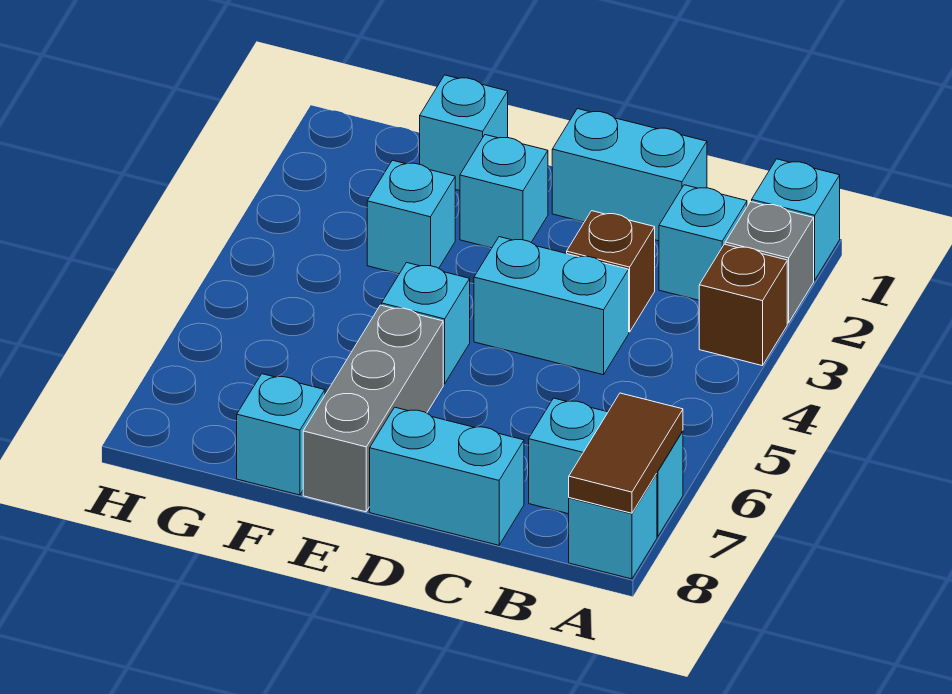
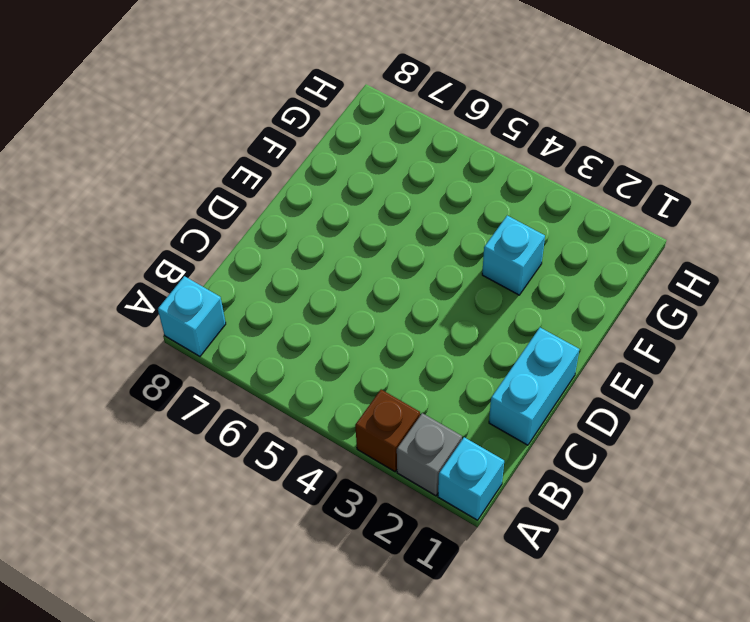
none -> cyan 1x2 brick [529,398,683,536]
none -> cyan 1x1 brick [659,185,747,300]
none -> brown 1x1 brick [567,211,655,332]

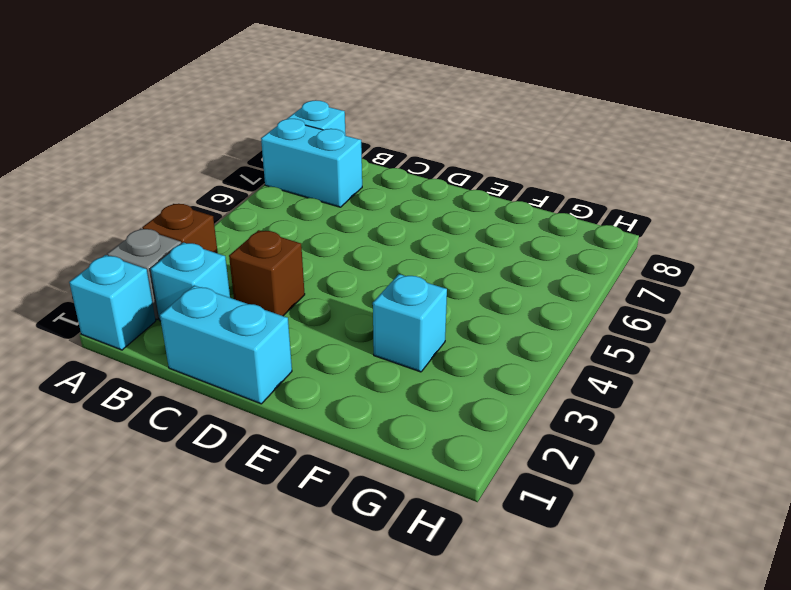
none -> cyan 1x2 brick [474,237,629,375]
none -> cyan 1x2 brick [370,407,524,545]
none -> cyan 1x1 brick [460,135,548,248]

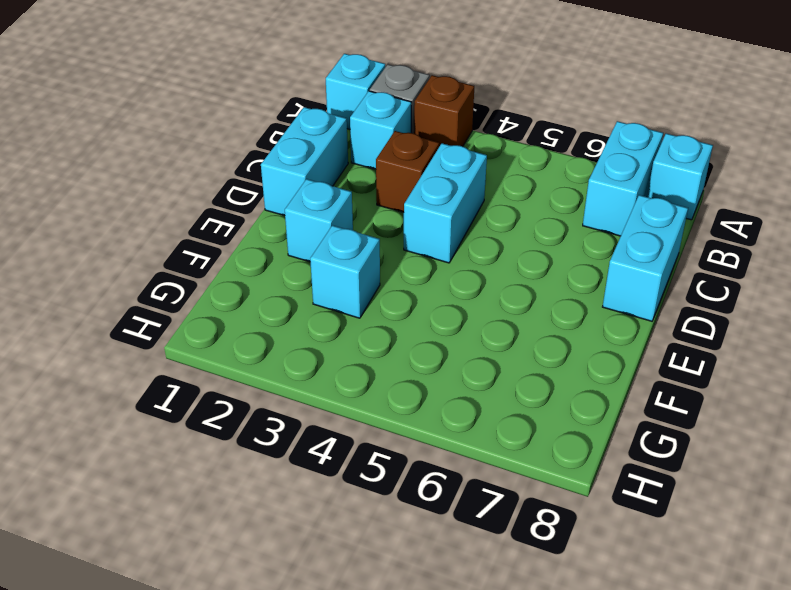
none -> cyan 1x1 brick [382,263,470,384]
none -> grey 1x3 brick [303,305,443,512]
none -> cyan 1x1 brick [420,75,508,191]

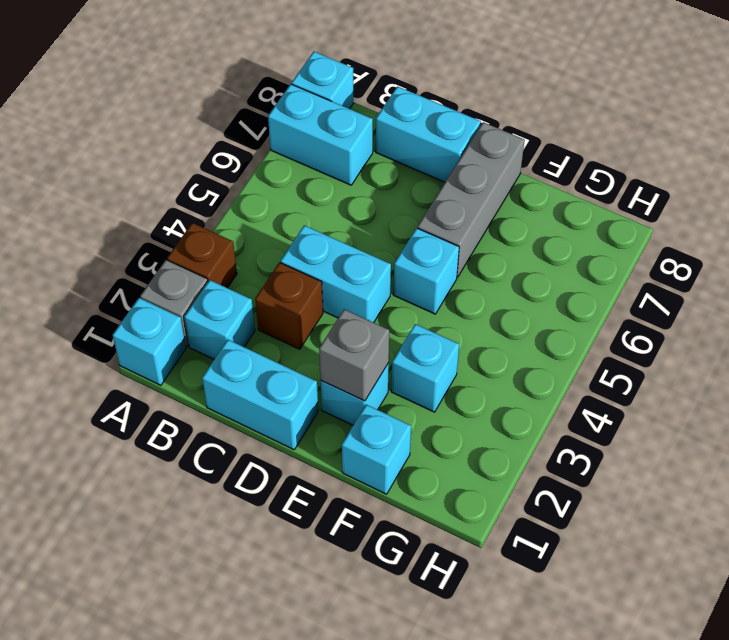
grey 1x1 brick [319,309,389,401] -> none
none -> cyan 1x1 brick [237,374,325,495]
none -> brown 1x2 tile [569,393,683,513]

